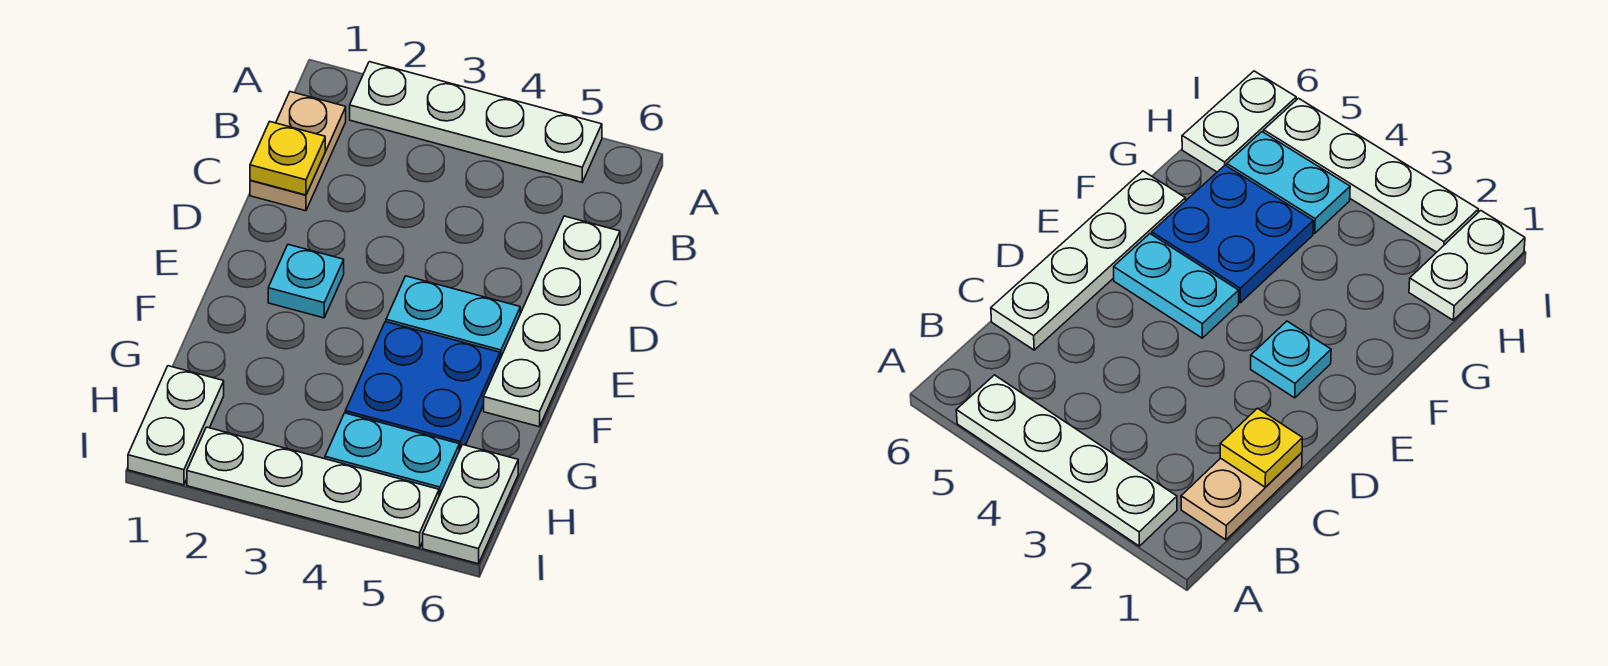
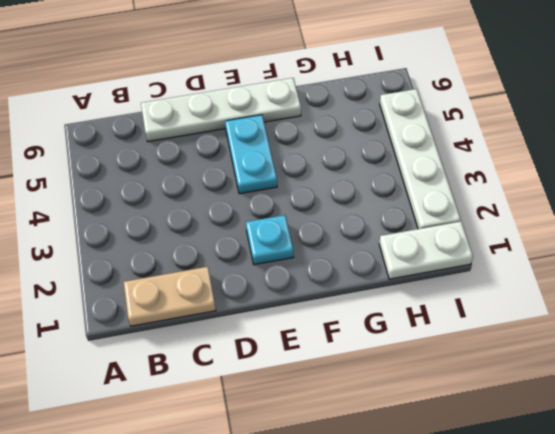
none -> white 1x4 plate [350,62,602,182]
none -> blue 2x2 plate [345,322,500,450]

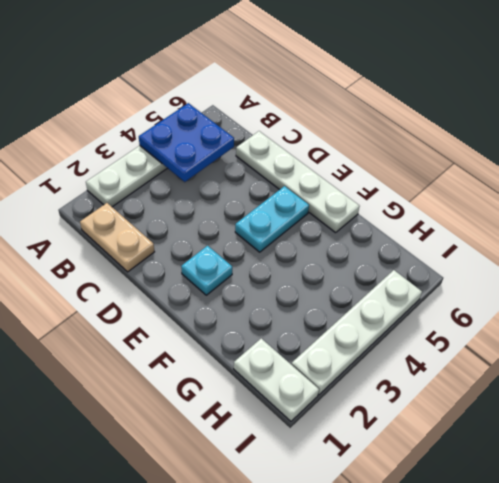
blue 2x2 plate [139,103,234,182] -> blue 2x2 plate moved to [345,322,500,450]
none -> cyan 1x2 plate [325,413,459,496]
none -> white 1x2 plate [423,445,518,564]

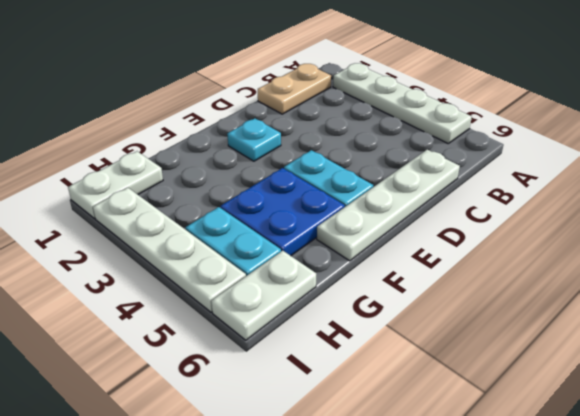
none -> yellow 1x1 plate [250,122,325,195]

